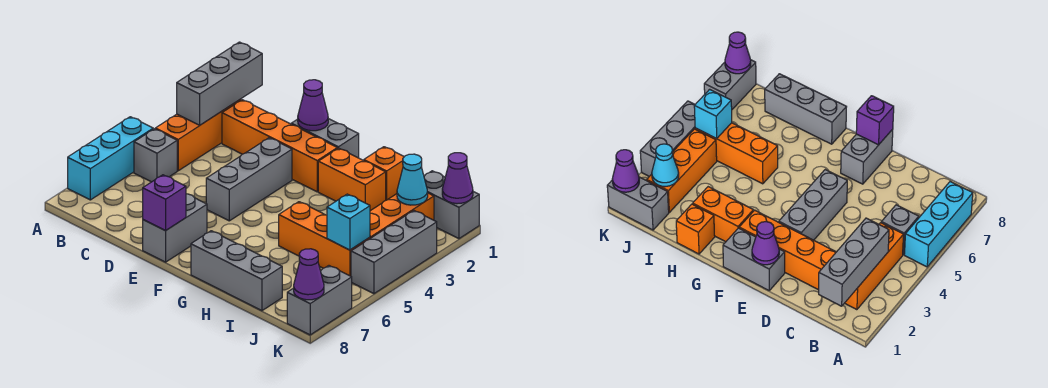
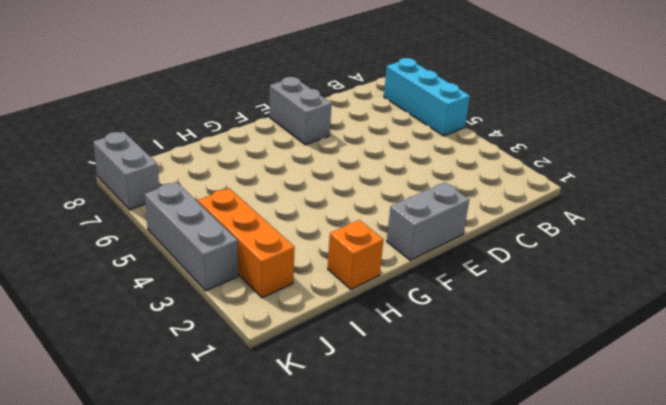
none -> orange 1x3 brick [155,99,241,171]
none -> grey 1x1 brick [134,129,177,182]
none -> orange 1x4 brick [222,100,337,192]

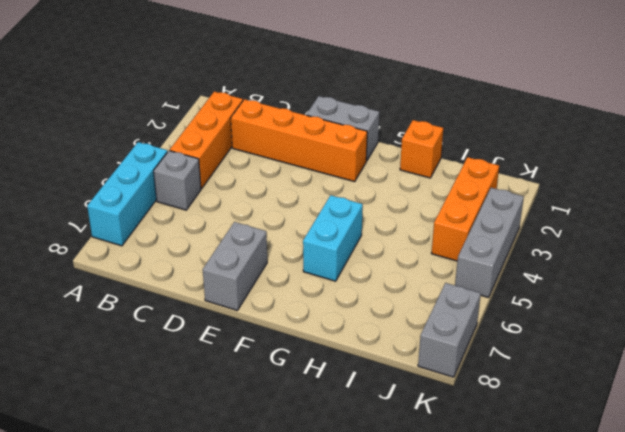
cyan 1x2 brick [303,195,363,281] -> none
none -> grey 1x3 brick [206,138,292,221]
none -> orange 1x2 brick [318,148,386,211]
none -> grey 1x3 brick [191,231,282,311]

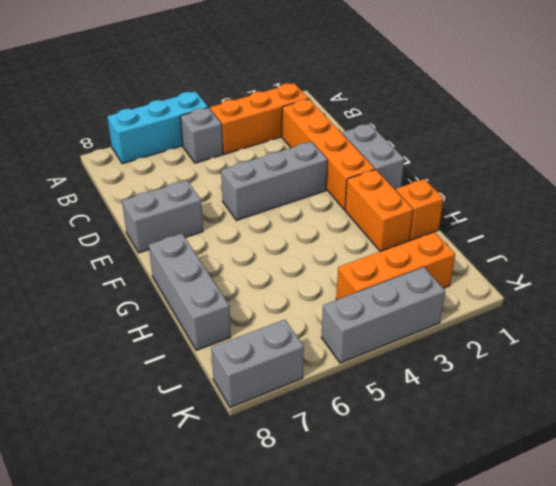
none -> orange 1x3 brick [279,202,370,276]
none -> grey 1x2 brick [424,171,479,239]
none -> grey 1x3 brick [177,42,262,125]

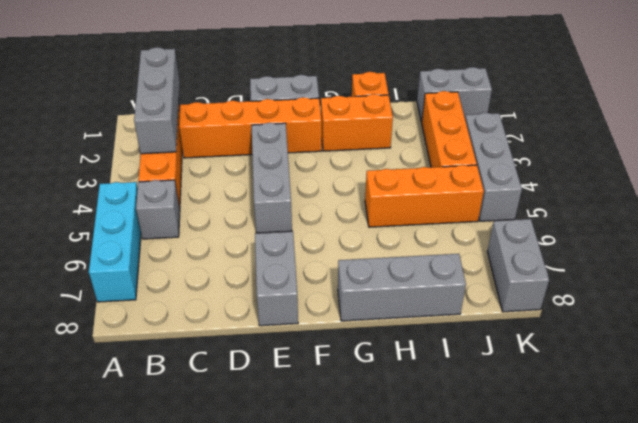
none -> purple 1x1 cone [298,80,328,131]
none -> purple 1x1 brick [143,175,186,231]
none -> cyan 1x1 cone [397,154,428,205]

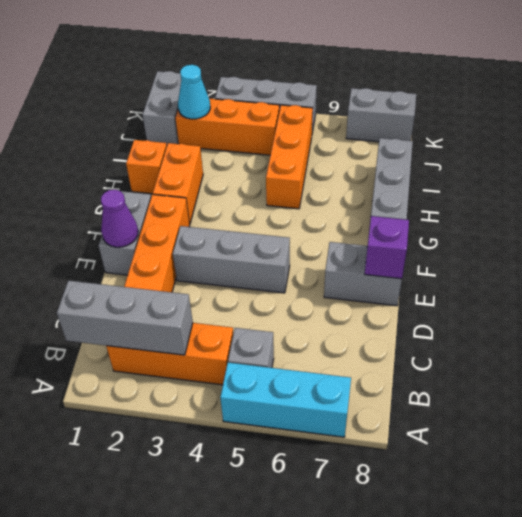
none -> cyan 1x1 brick [327,194,370,250]
none -> purple 1x1 cone [442,153,473,204]
none -> purple 1x1 cone [294,249,324,300]

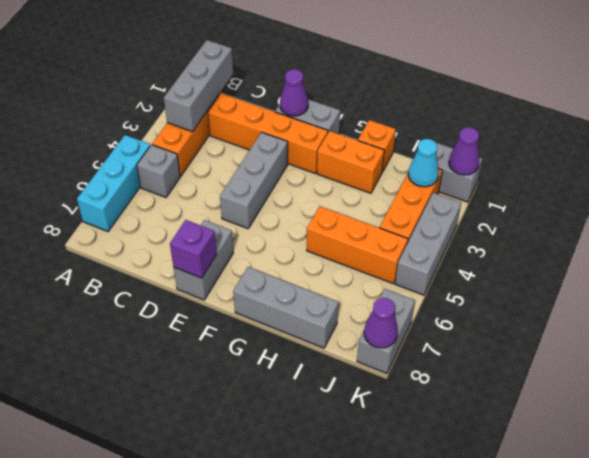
none -> cyan 1x1 brick [327,194,370,250]

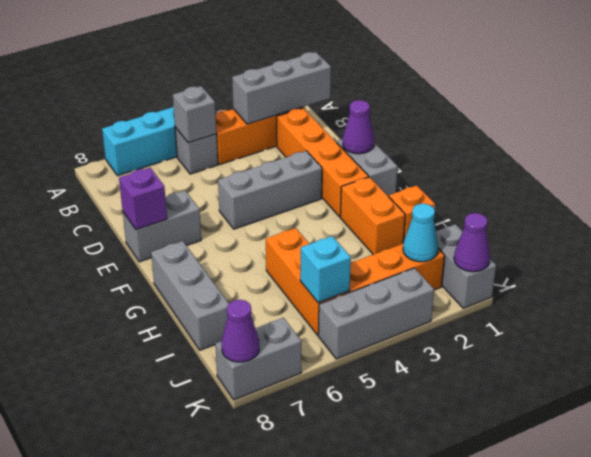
grey 1x1 brick [173,86,216,143] -> none

